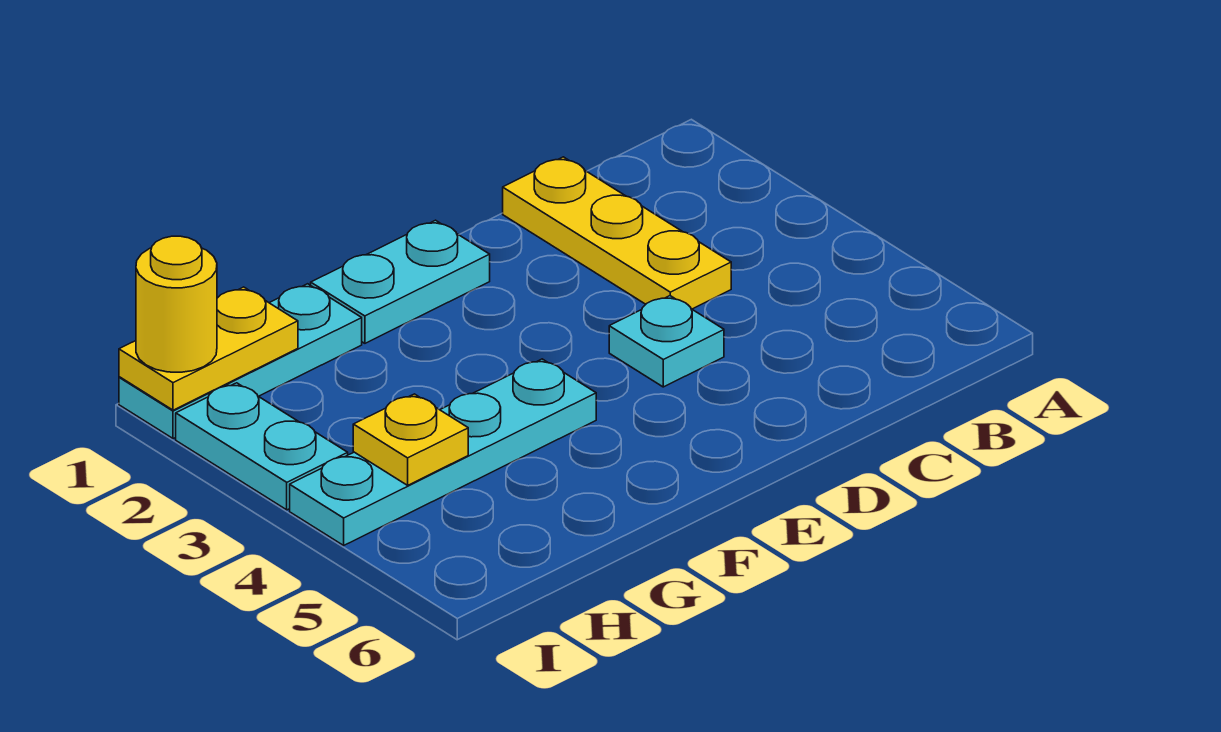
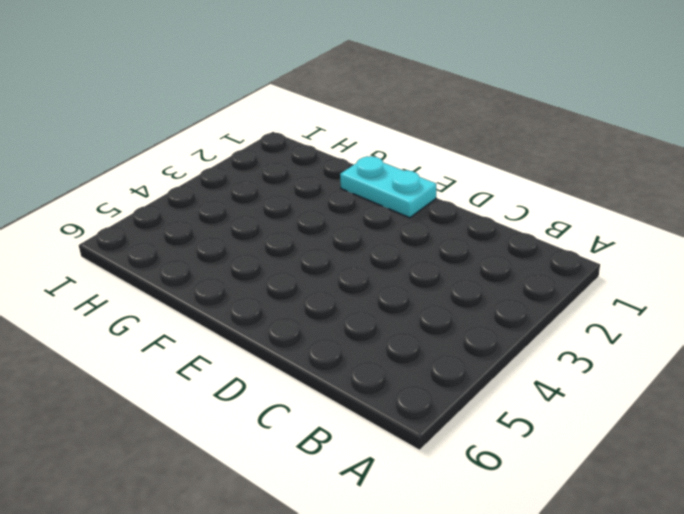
none -> yellow 1x3 plate [503,157,731,309]
none -> cyan 1x1 plate [609,296,724,387]

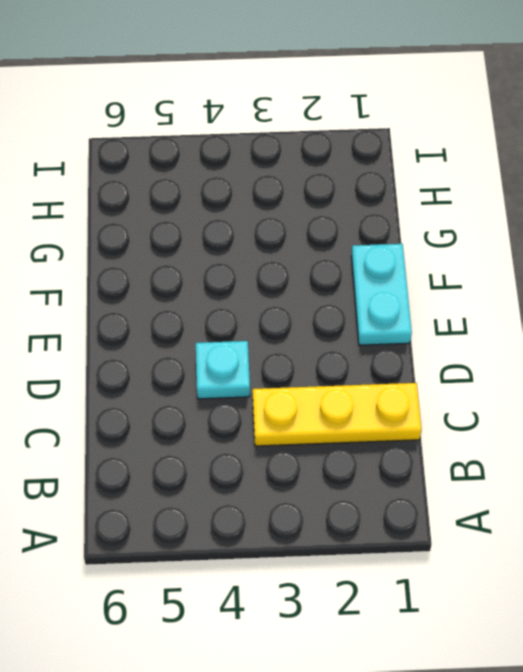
none -> cyan 1x4 plate [290,359,596,545]
none -> cyan 1x3 plate [119,284,362,439]

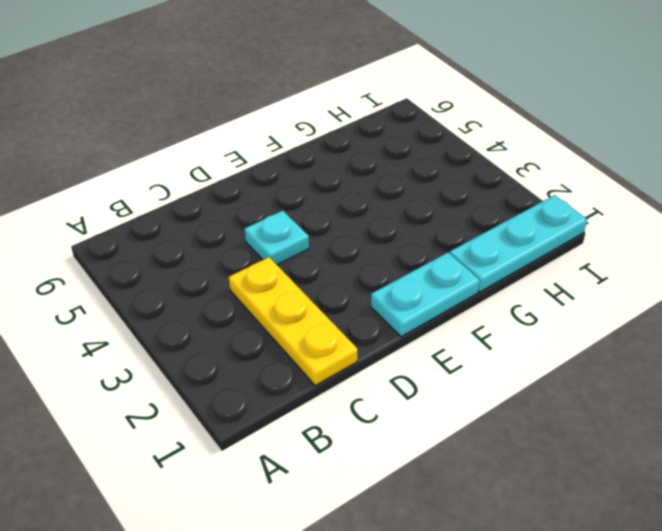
none -> cyan 1x4 plate [290,359,596,545]
none -> cyan 1x2 plate [176,383,348,510]

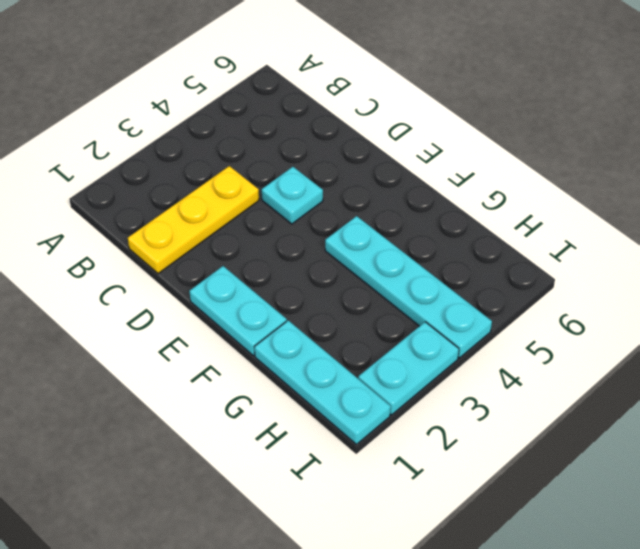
none -> yellow 1x2 plate [119,287,298,410]
none -> yellow 1x1 plate [353,394,468,485]

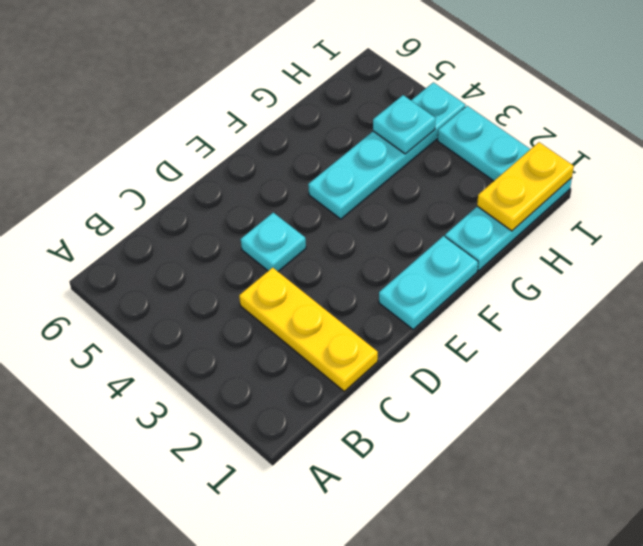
cyan 1x1 plate [373,95,436,154] -> yellow 1x1 plate [353,394,468,485]
none -> yellow 1x1 round brick [136,236,217,372]

